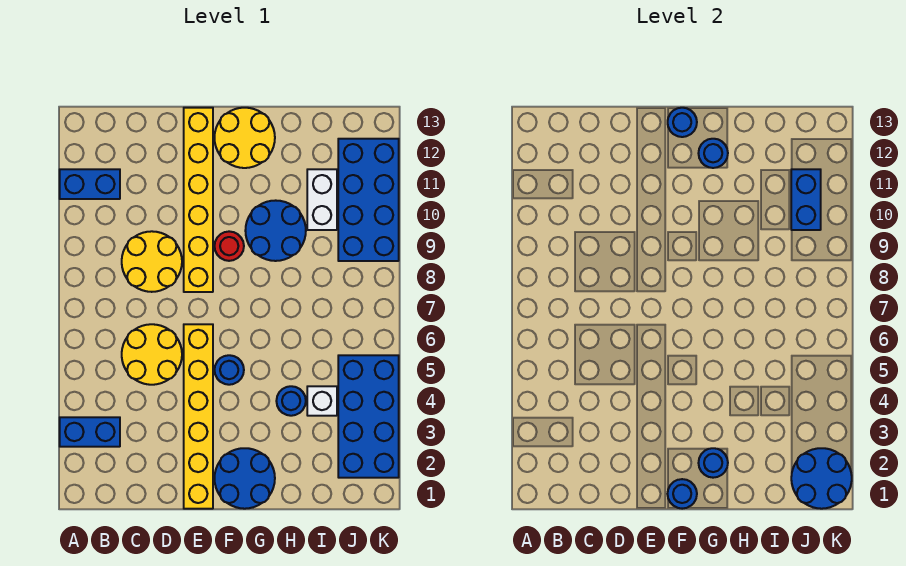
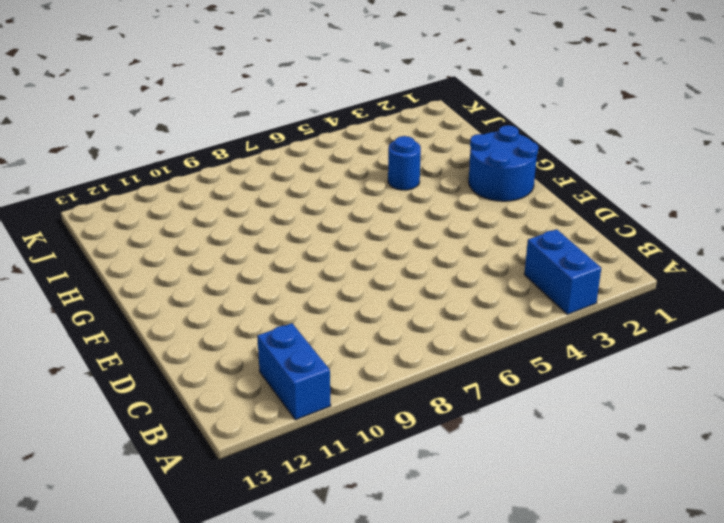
none -> yellow 2x2 round brick [122,324,182,385]
none -> yellow 2x2 round brick [122,231,182,292]
none -> yellow 1x6 brick [184,324,213,509]

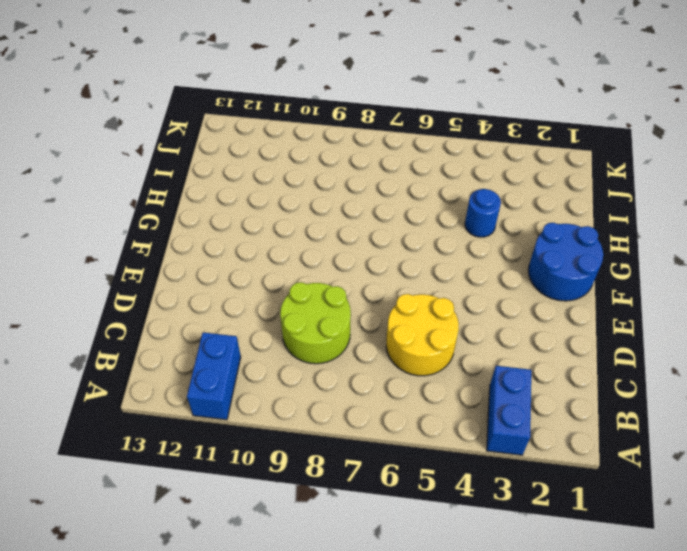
lime 2x2 round brick [280,282,351,364] -> yellow 2x2 round brick [122,231,182,292]
none -> yellow 1x6 brick [184,324,213,509]
none -> yellow 1x6 brick [184,108,213,292]
none -> blue 1x1 round brick [215,355,244,385]

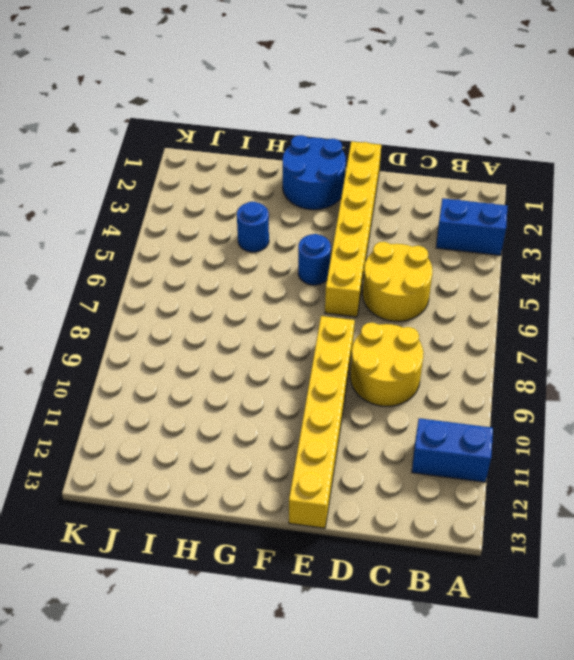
none -> red 1x1 round brick [215,231,244,261]
none -> yellow 2x2 round brick [215,108,275,168]
none -> blue 2x2 round brick [245,200,306,261]

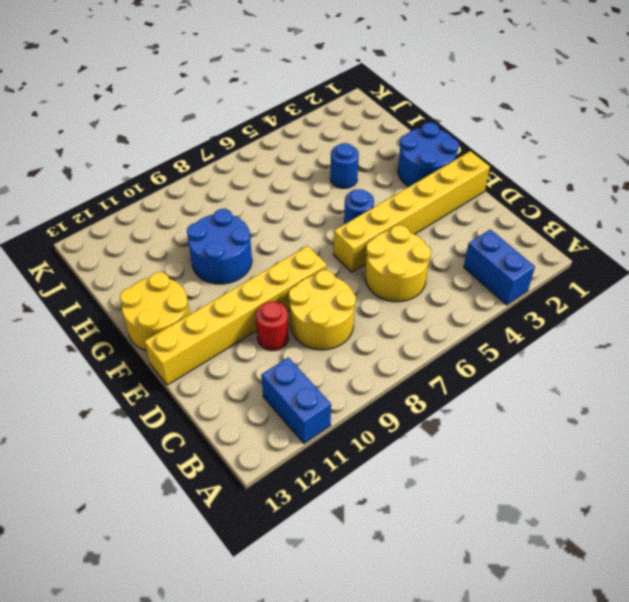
red 1x1 round brick [256,302,289,351] -> red 1x1 round brick moved to [215,231,244,261]
none -> white 1x1 brick [307,386,337,416]
none -> white 1x2 brick [307,169,337,230]
none -> blue 2x4 brick [338,355,399,478]

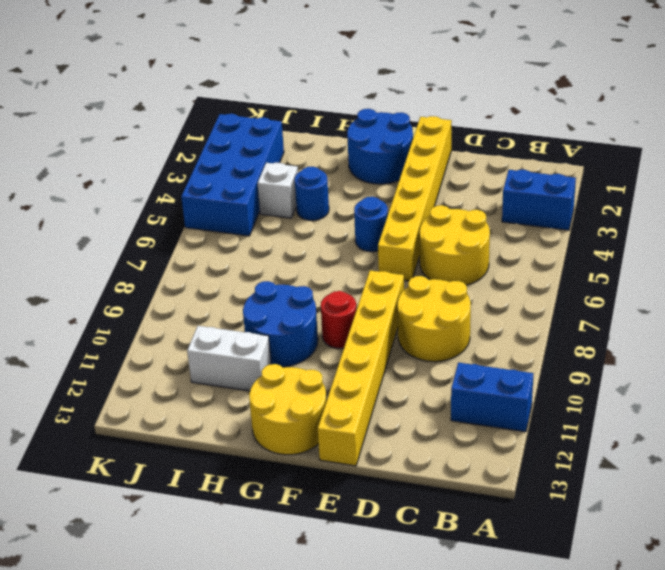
white 1x2 brick [187,326,271,391] -> white 1x2 brick turned to [307,169,337,230]
none -> blue 2x4 brick [338,139,399,261]
none -> blue 1x1 round brick [668,479,697,509]
none -> blue 1x1 round brick [668,108,697,137]

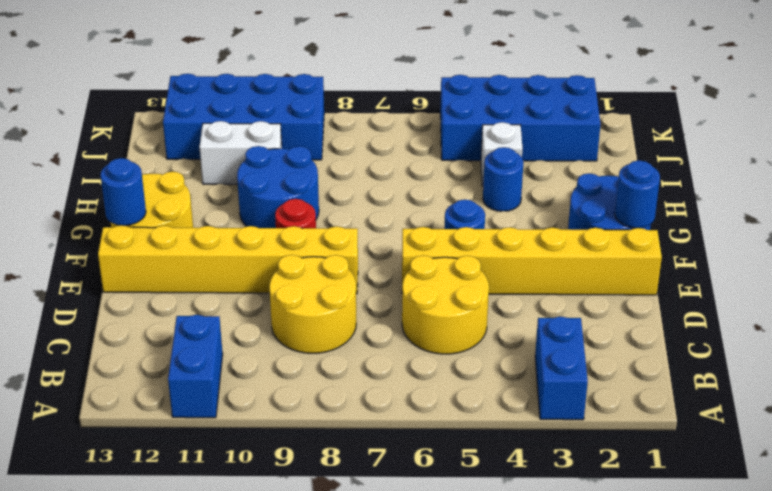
none -> blue 1x1 round brick [699,448,728,478]
none -> blue 1x1 round brick [698,139,728,168]
none -> blue 2x2 round brick [791,448,852,509]

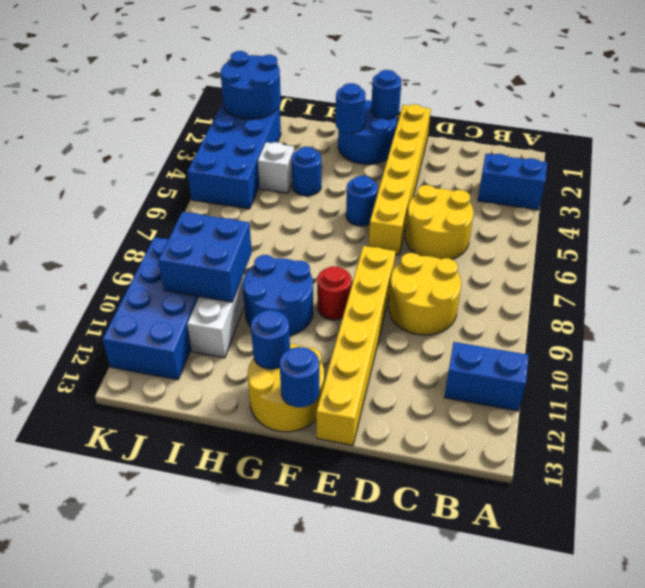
blue 2x2 brick [158,212,252,302] -> blue 1x2 brick [791,169,821,230]

